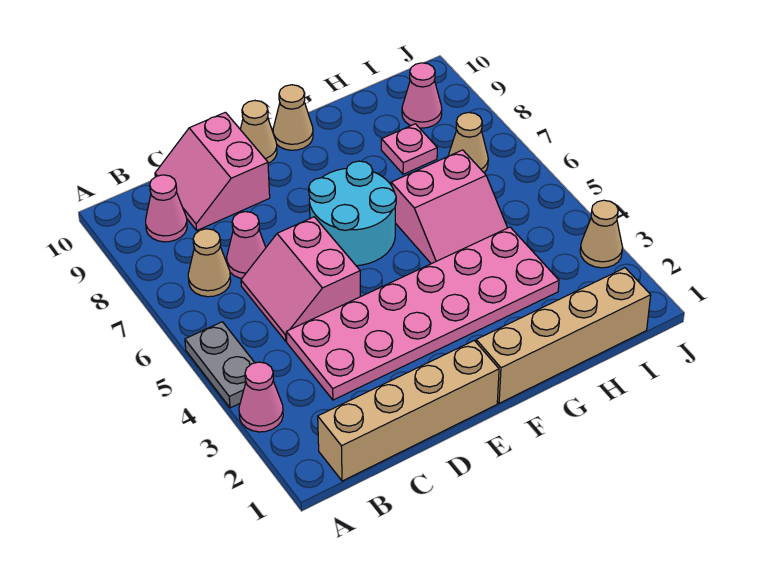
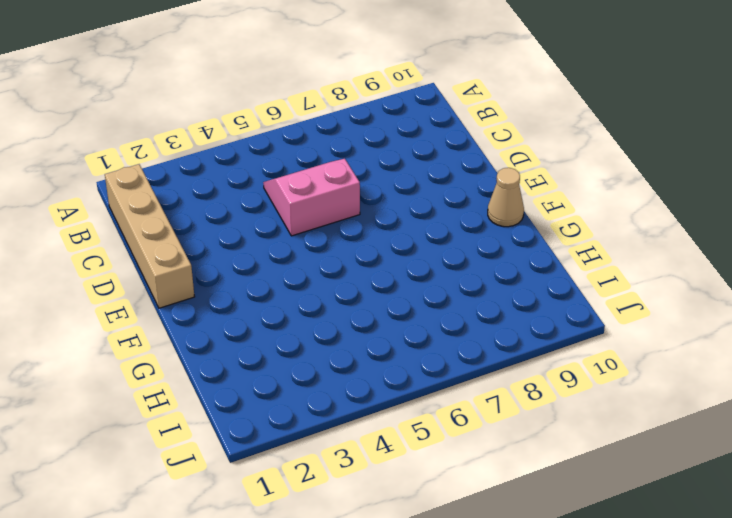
none -> pink 1x1 cone [239,362,283,432]
none -> grey 1x2 plate [185,322,255,408]
none -> tan 1x1 cone [188,229,231,297]

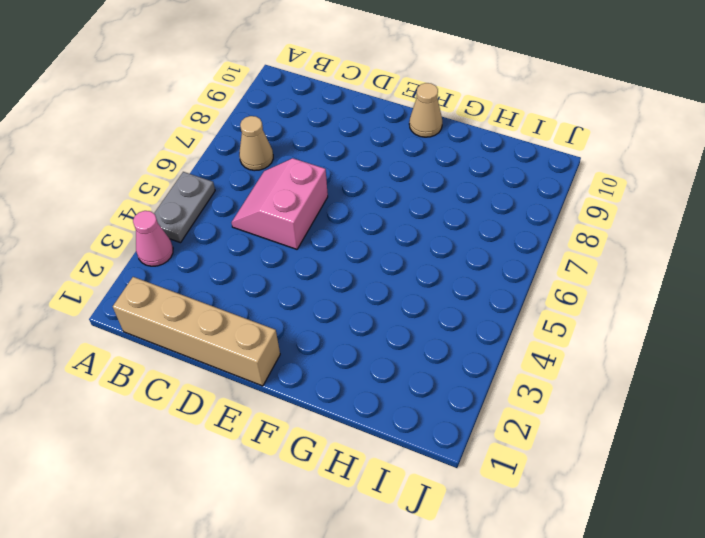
none -> pink 1x1 cone [146,175,187,242]
none -> pink 2x6 plate [286,227,559,400]
none -> pink 1x1 cone [227,212,266,278]

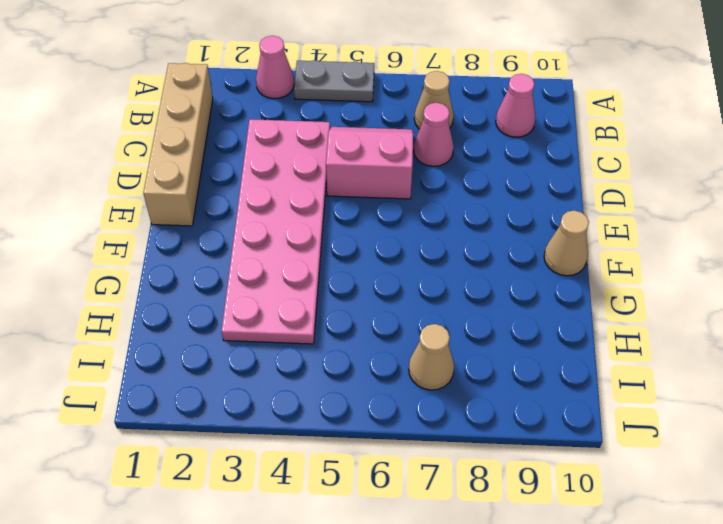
none -> pink 2x2 slope [155,112,270,230]
none -> cyan 2x2 round brick [309,161,396,266]
none -> tan 1x1 cone [240,100,277,163]

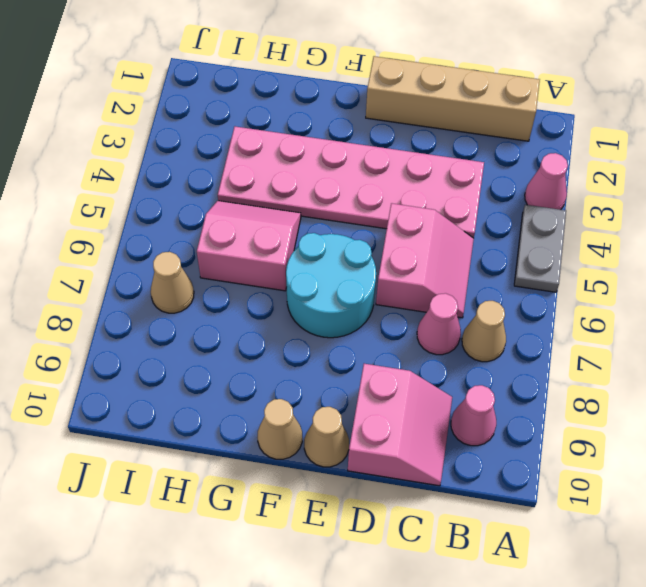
none -> tan 1x4 brick [476,268,651,403]
none -> pink 1x1 plate [381,124,437,174]
none -> pink 1x1 cone [402,63,442,128]

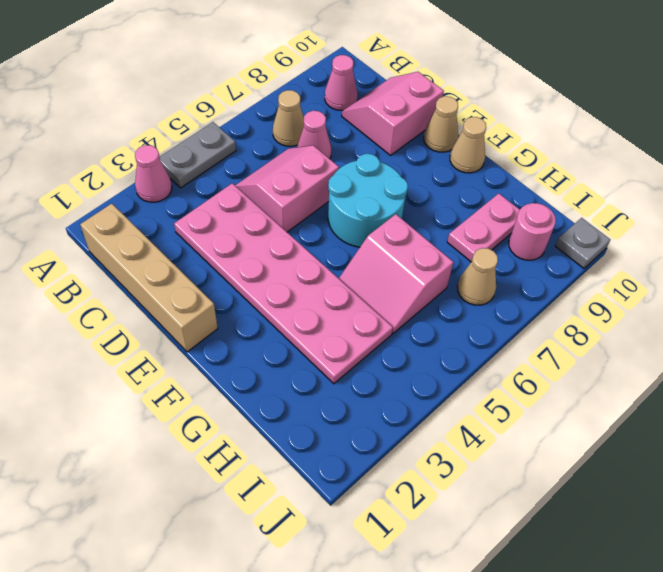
pink 1x2 plate [447,193,520,262] -> pink 1x1 plate [381,124,437,174]
pink 1x1 round brick [509,203,556,260] -> pink 1x1 cone [402,63,442,128]
grey 1x1 plate [555,218,610,268] -> none
none -> tan 1x4 brick [476,268,651,403]
none -> tan 1x1 cone [580,200,623,268]

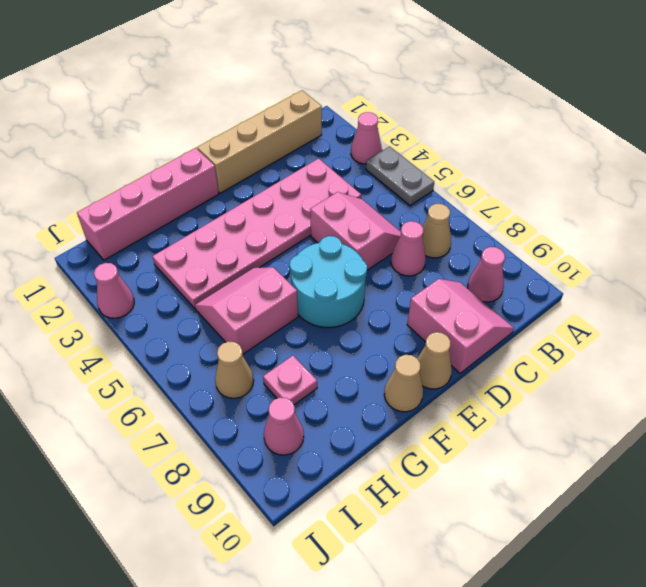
pink 1x4 brick [77,148,219,260] -> tan 1x4 brick [476,268,651,403]
pink 1x1 cone [94,263,134,318] -> tan 1x1 cone [580,200,623,268]

